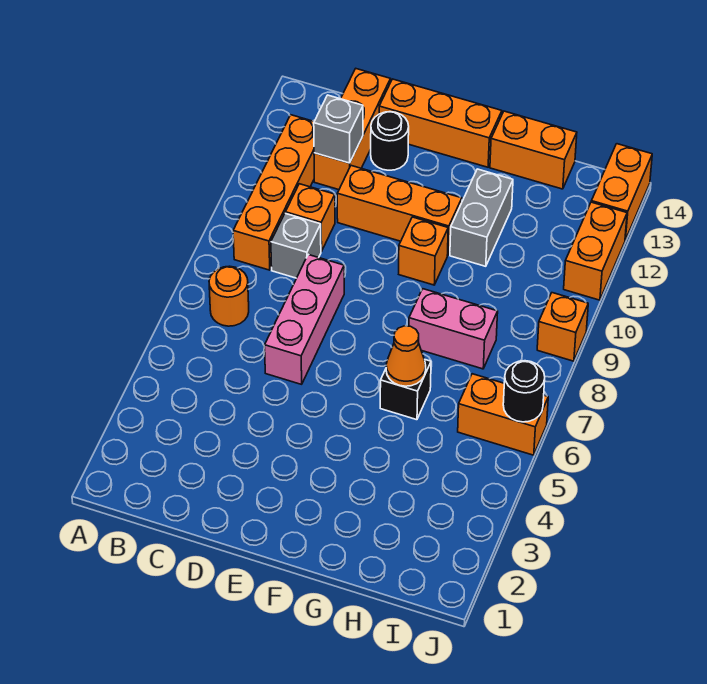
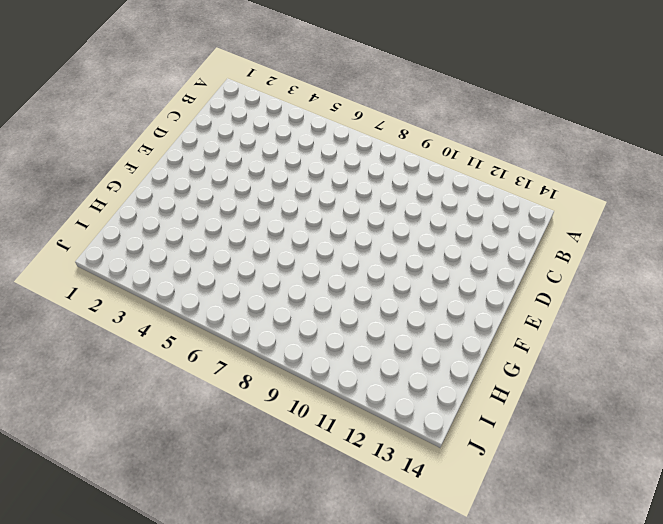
none -> orange 1x1 round brick [209,266,249,326]
none -> orange 1x4 brick [233,115,314,270]
none -> grey 1x1 brick [271,213,321,278]

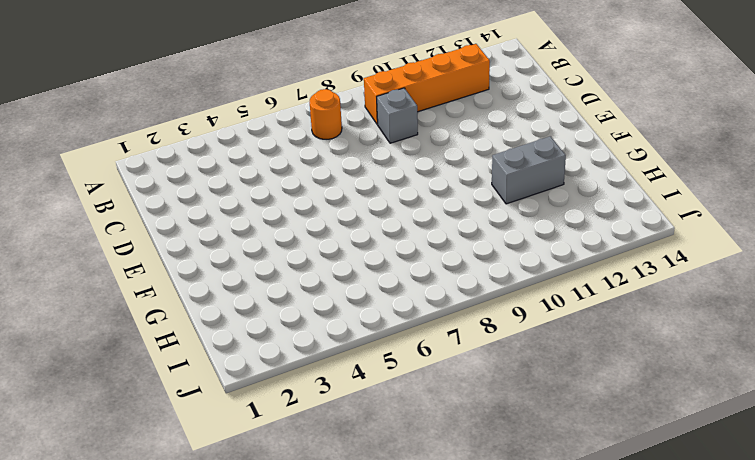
none -> orange 1x1 brick [285,184,335,252]
none -> orange 1x3 brick [314,69,391,190]
none -> pink 1x3 brick [265,255,344,384]

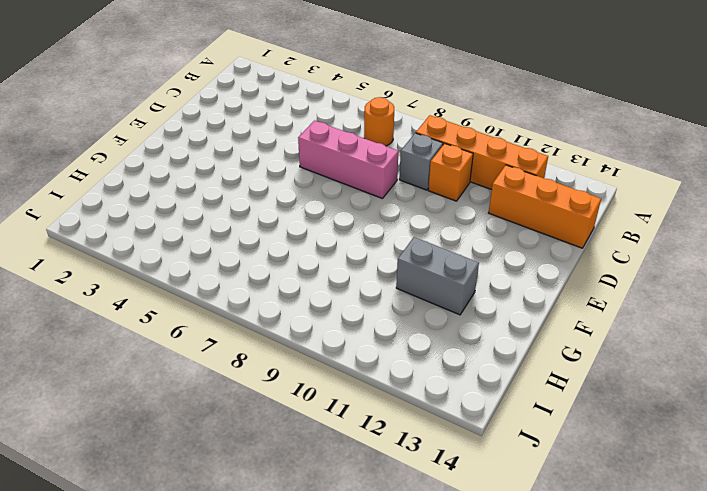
none -> orange 1x3 brick [337,166,462,254]
none -> black 1x1 round brick [371,112,409,170]
none -> orange 1x3 brick [379,79,502,167]

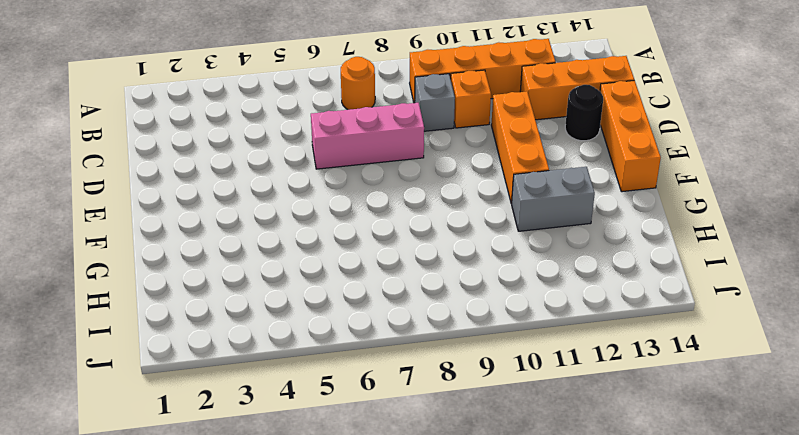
none -> orange 1x1 brick [399,217,448,285]
none -> black 1x1 brick [380,359,431,420]
none -> pink 1x2 brick [409,289,498,369]

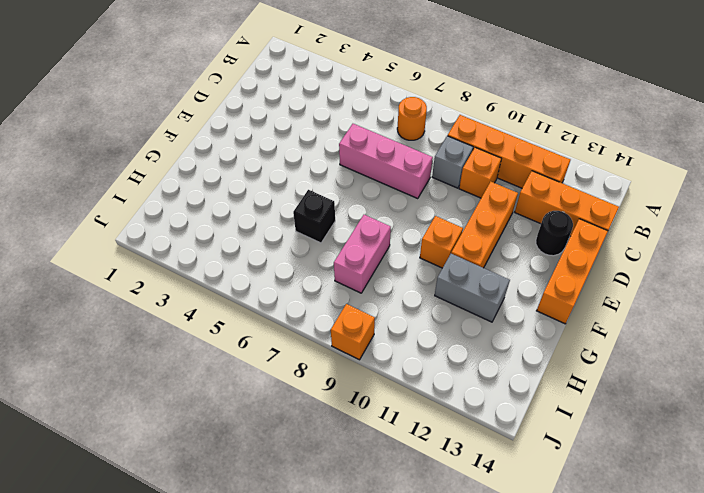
none -> orange 1x2 brick [490,111,577,189]
none -> orange 1x2 brick [458,374,548,455]
none -> orange 1x2 brick [564,202,627,300]

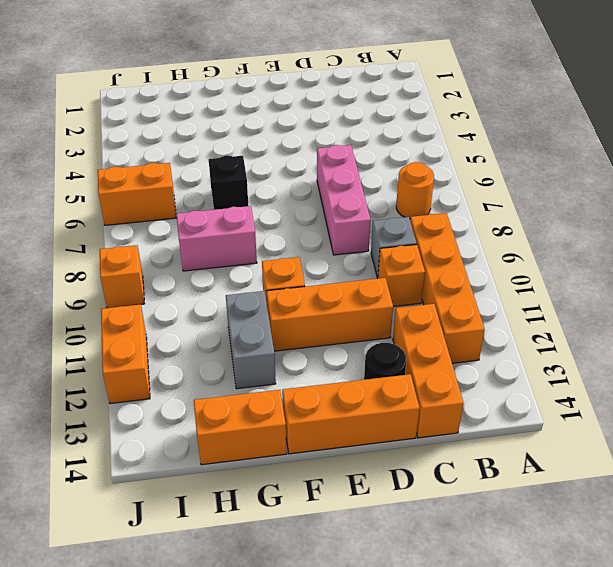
none -> orange 1x2 brick [591,144,652,240]
none -> grey 1x1 brick [314,95,363,163]
none -> orange 1x1 cone [386,326,426,386]

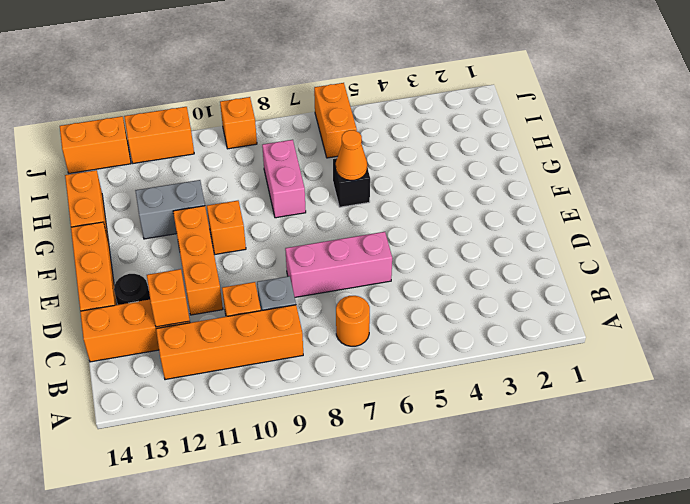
orange 1x1 brick [147,269,190,327] -> grey 1x1 brick [314,95,363,163]
none -> black 1x1 round brick [503,361,545,422]

